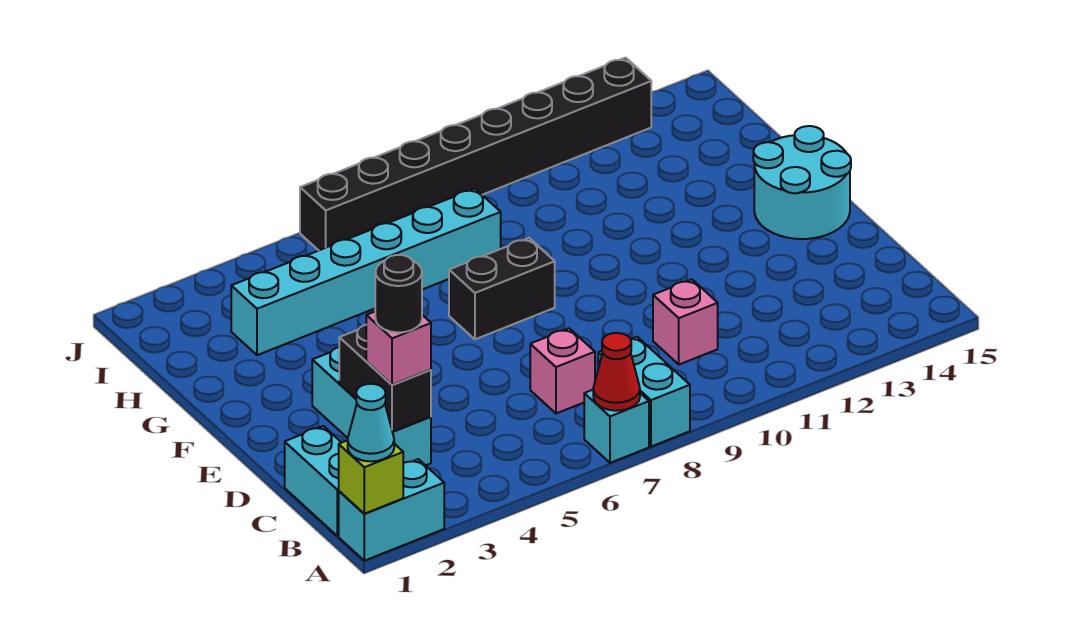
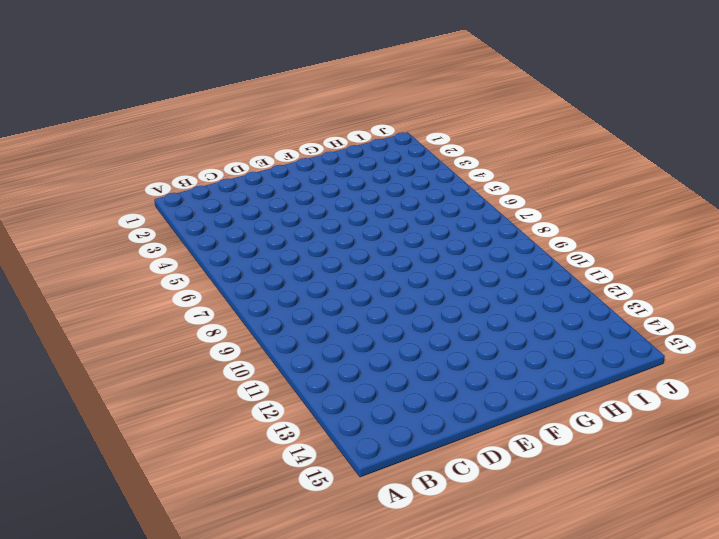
none -> cyan 1x2 brick [339,459,444,561]
none -> cyan 1x1 brick [584,390,649,463]
none -> cyan 1x2 brick [598,337,690,447]

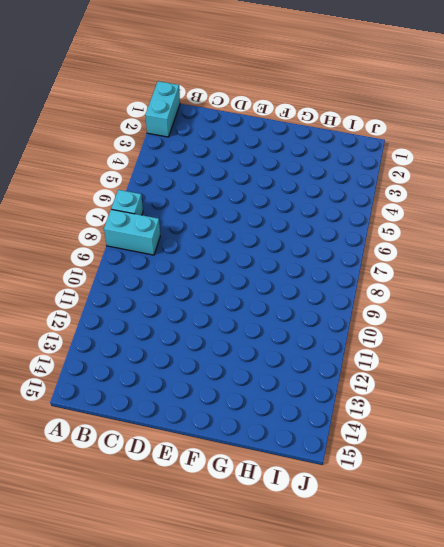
none -> cyan 1x2 brick [285,426,342,536]
none -> cyan 1x3 brick [312,347,431,465]
none -> pink 1x1 brick [530,328,595,413]

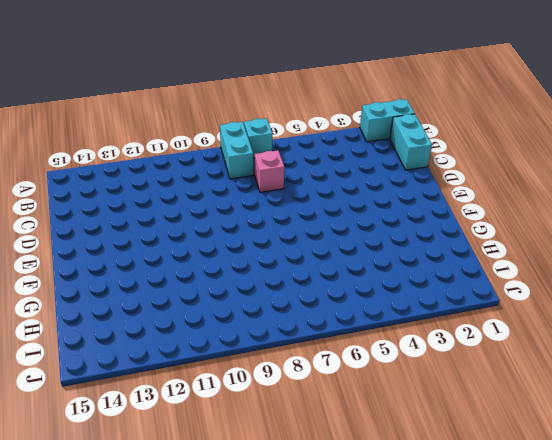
none -> cyan 1x3 brick [312,347,431,465]
none -> pink 1x1 brick [653,279,718,365]
none -> cyan 2x2 round brick [753,126,851,239]

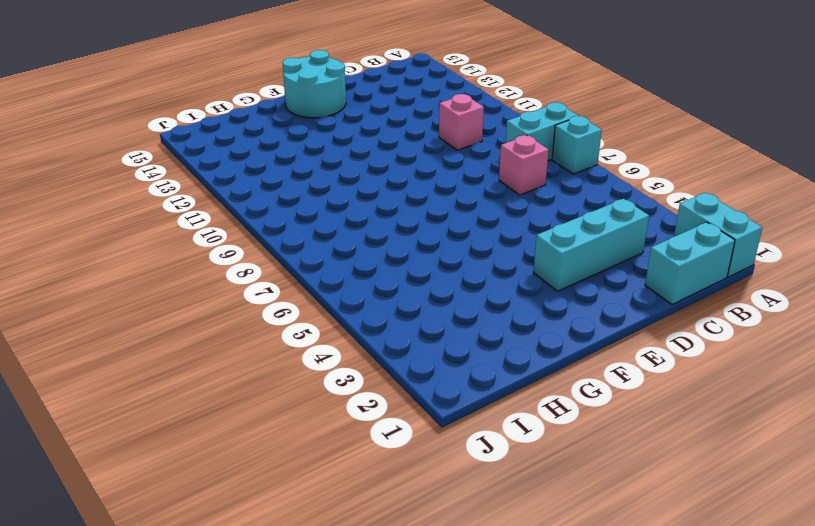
none -> black 1x2 brick [449,238,555,339]
none -> cyan 1x6 brick [231,189,501,355]
none -> black 1x8 brick [300,58,651,250]

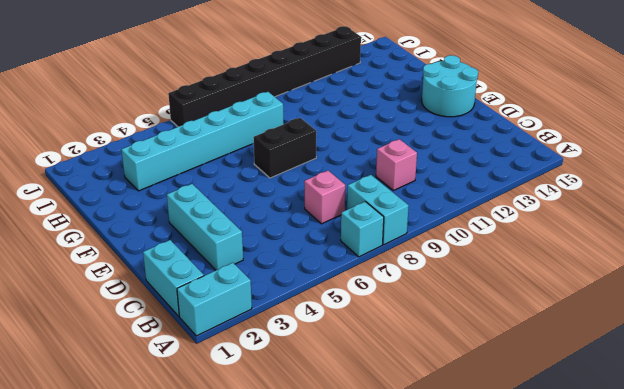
none -> lime 1x1 brick [339,440,403,514]
none -> red 1x1 cone [593,333,640,411]
none -> black 1x2 brick [339,325,431,432]

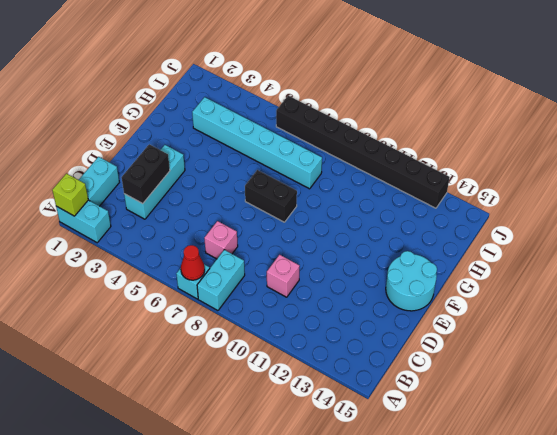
none -> cyan 1x1 cone [348,384,394,461]
none -> pink 1x1 brick [366,312,431,385]
none -> black 1x1 round brick [375,255,422,333]

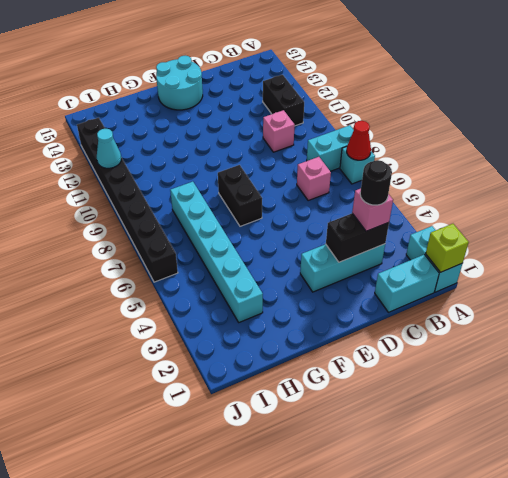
black 1x2 brick [263,75,304,126] -> none
cyan 1x1 cone [97,129,121,168] -> cyan 1x1 cone moved to [348,384,394,461]

